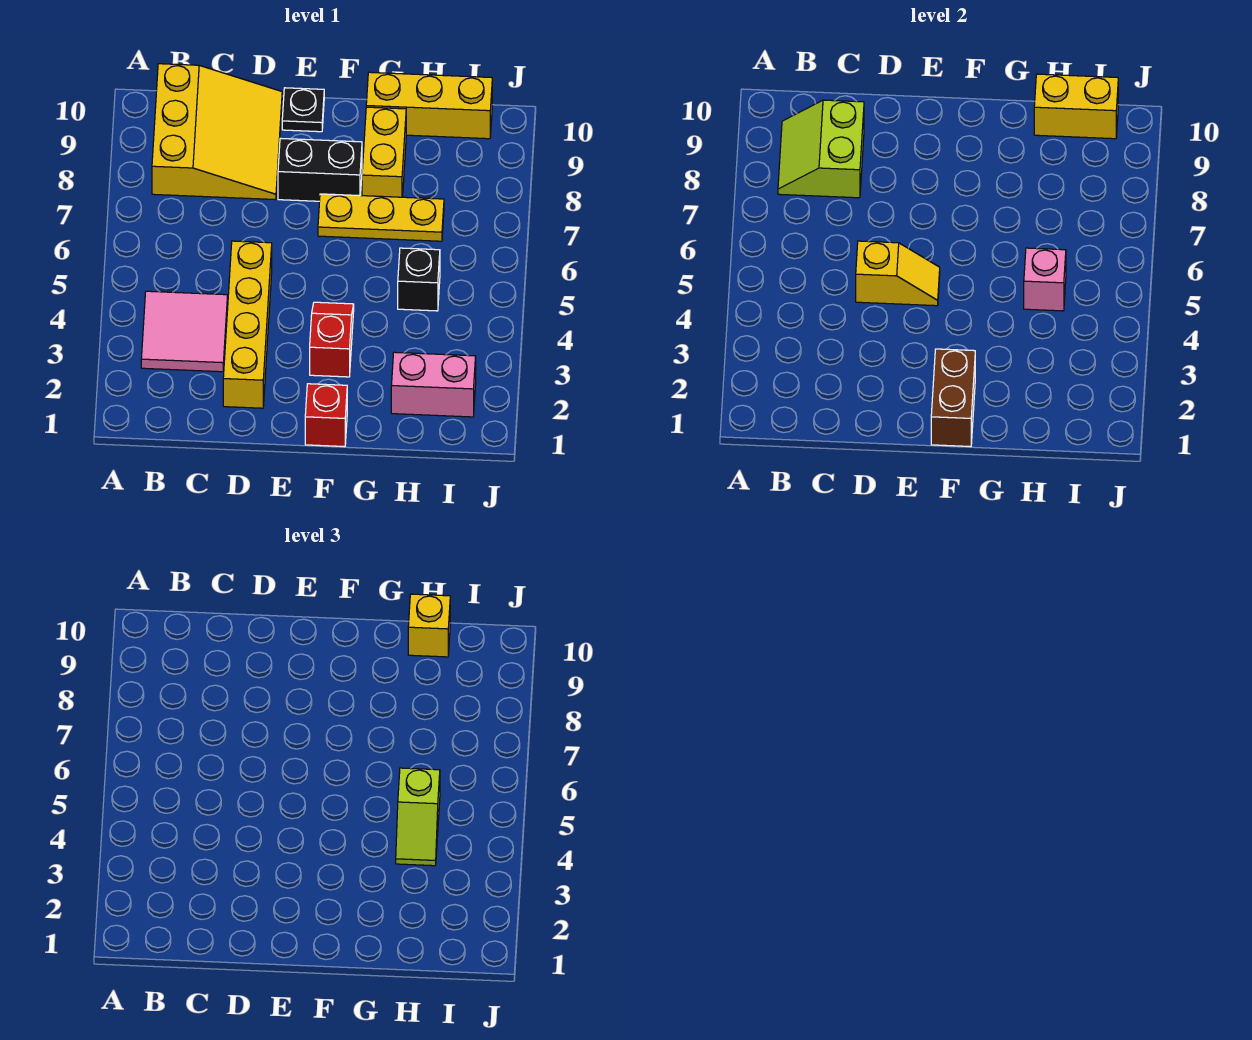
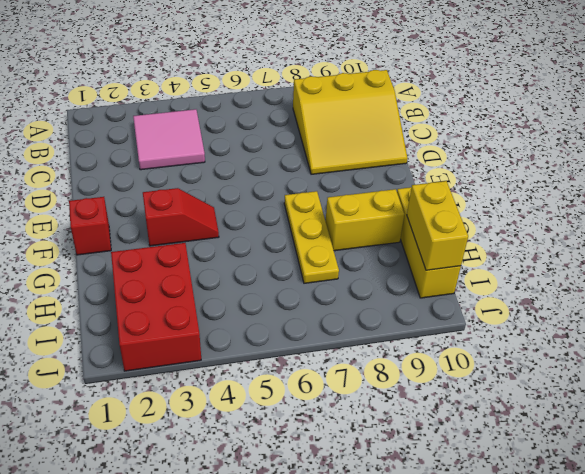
red 2x3 brick [111,243,201,371] -> pink 1x2 brick [391,352,476,417]
none -> yellow 1x4 brick [223,241,272,408]
none -> black 1x2 brick [278,138,362,201]
none -> black 1x1 plate [282,88,324,132]

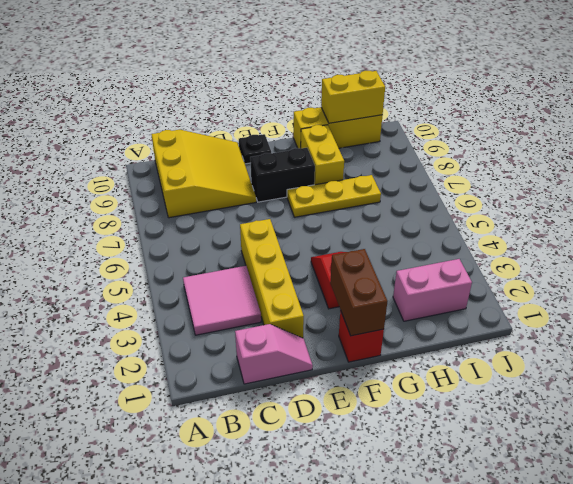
pink 1x2 slope [235,324,313,384] -> none
none -> black 1x1 brick [398,248,440,311]
none -> lime 2x2 slope [778,100,864,198]
none -> yellow 1x2 slope [856,241,940,306]

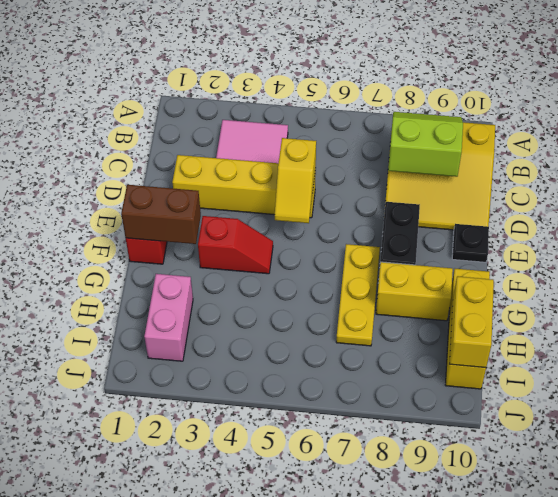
none -> black 1x1 brick [398,248,440,311]
none -> pink 1x1 brick [1024,248,1066,311]
none -> lime 1x2 slope [396,768,440,866]

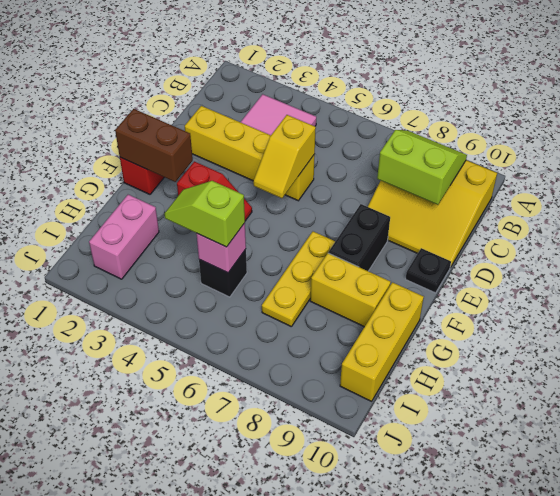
none -> yellow 1x2 brick [1034,74,1118,139]
none -> yellow 1x1 brick [408,594,450,657]

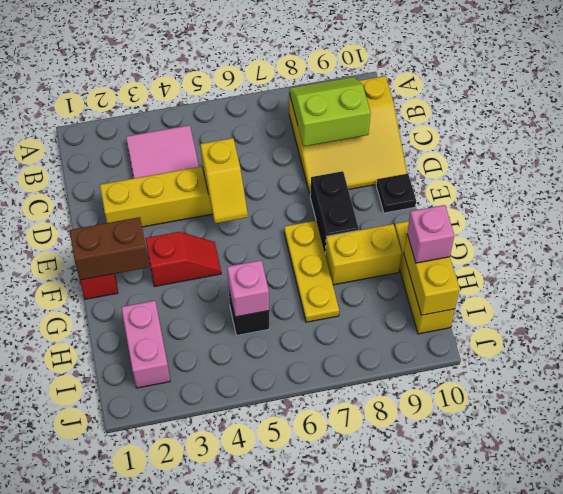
pink 1x1 brick [407,205,454,263] -> yellow 1x1 brick [408,594,450,657]
none -> lime 1x2 slope [396,768,440,866]

